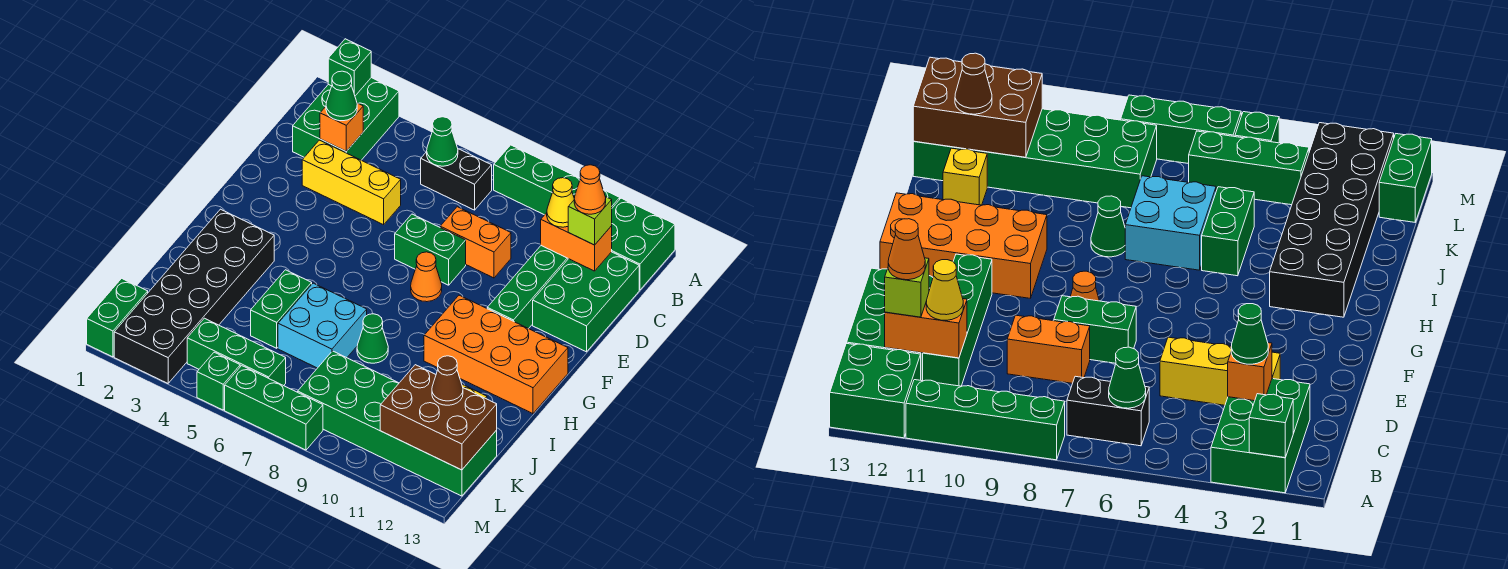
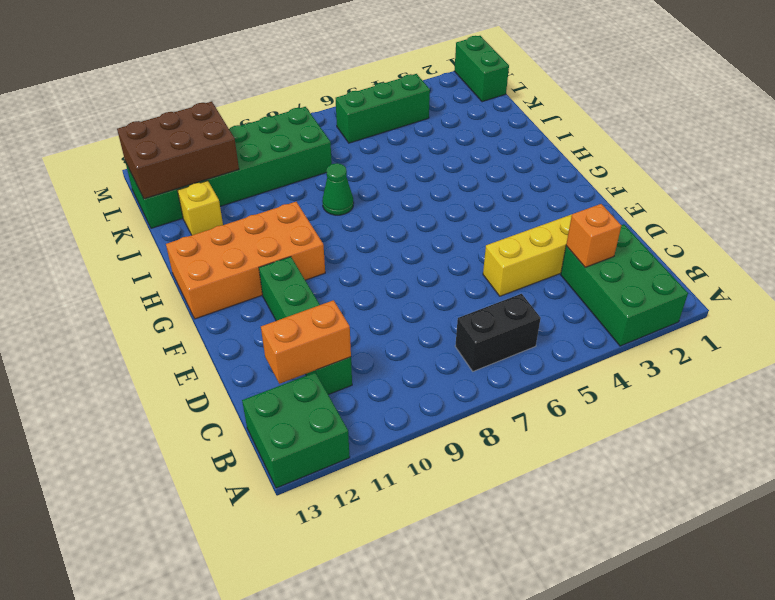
none -> green 1x4 brick [494,145,620,215]
none -> green 2x3 brick [533,252,639,352]
none -> orange 1x2 brick [440,207,511,278]
none -> green 1x2 brick [395,214,466,285]

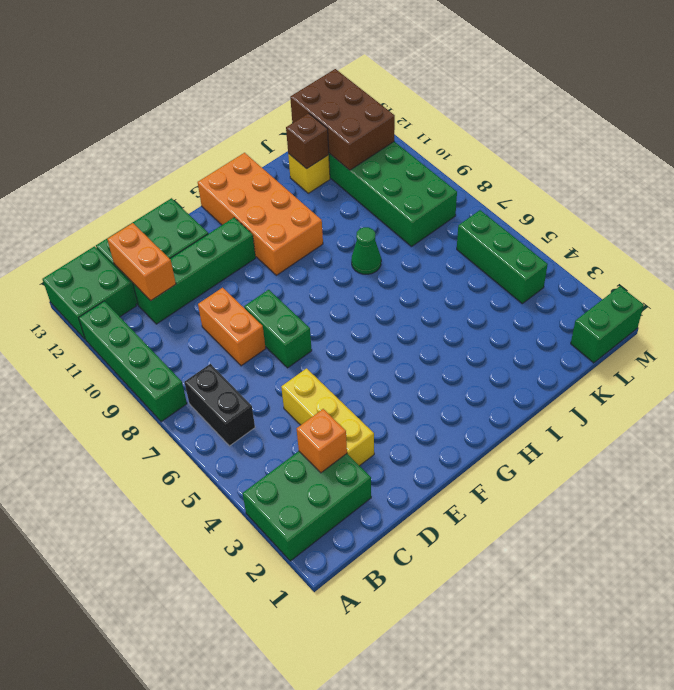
brown 1x1 brick [286,113,329,169] -> none
none -> orange 1x1 cone [411,252,442,302]
none -> black 2x6 brick [114,209,274,383]
none -> green 1x2 brick [251,270,312,348]
none -> cyan 2x2 brick [278,283,367,368]

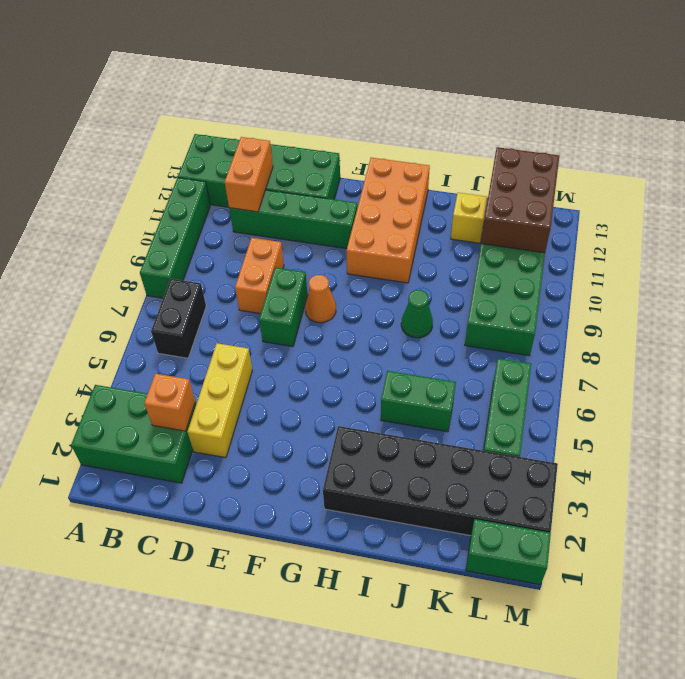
none -> cyan 2x2 brick [278,283,367,368]
none -> green 1x1 brick [197,352,240,410]
none -> green 1x3 brick [225,366,323,450]
none -> green 1x1 brick [328,39,371,96]

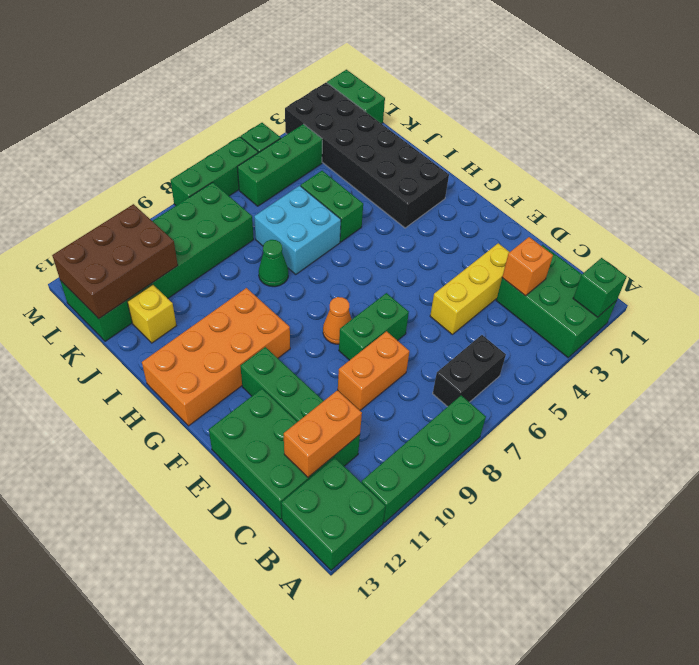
none -> green 1x1 cone [427,117,458,166]
none -> green 1x1 cone [326,71,357,121]
none -> yellow 1x1 cone [547,178,574,227]
none -> lime 1x1 brick [568,197,612,245]

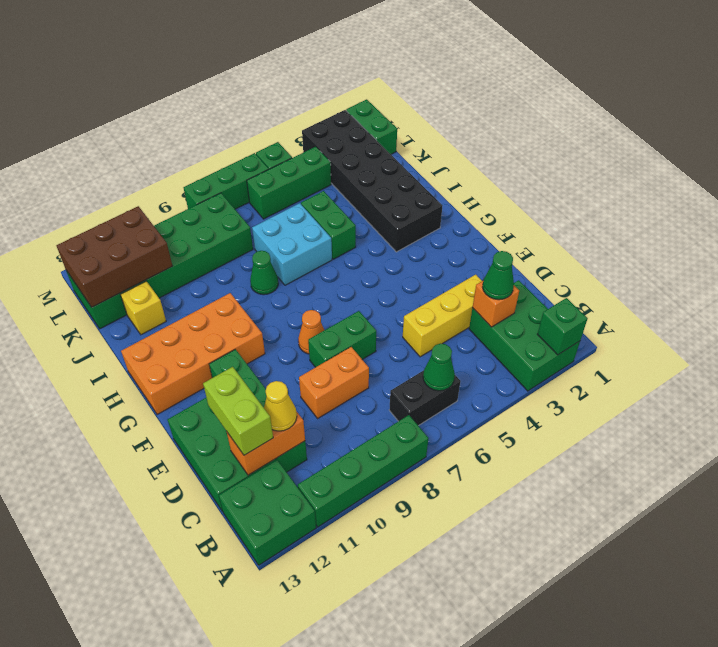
lime 1x2 brick [203,367,273,455] -> lime 1x1 brick [568,197,612,245]
none -> brown 1x1 cone [432,356,463,405]
none -> orange 1x1 cone [574,165,606,214]

